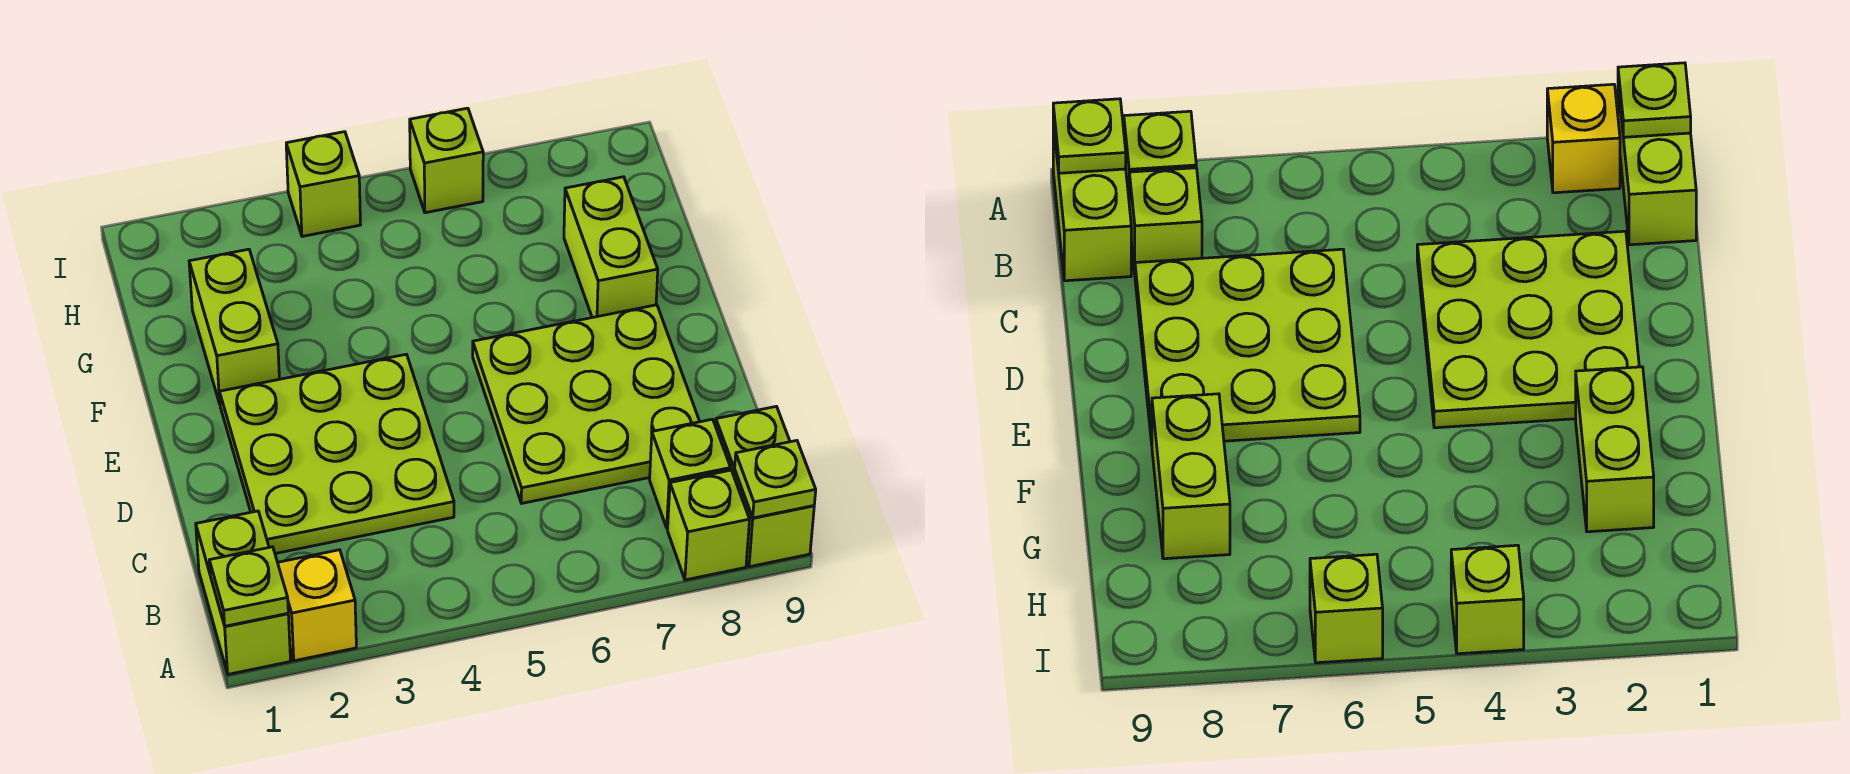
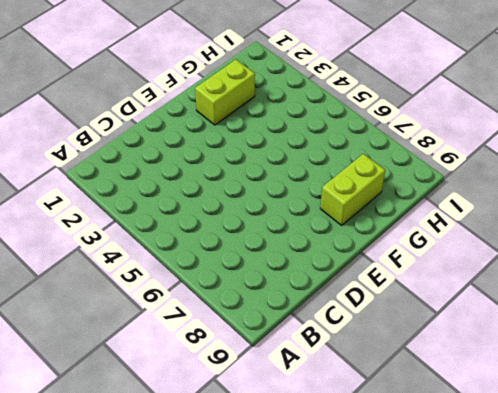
none -> lime 1x2 brick [196,511,291,674]
none -> yellow 1x1 brick [278,550,356,661]
none -> lime 1x1 brick [668,470,750,580]

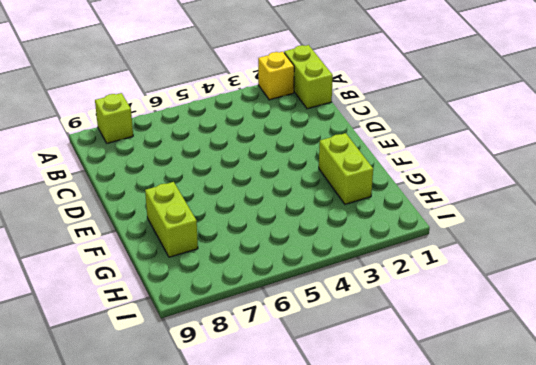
none -> lime 1x2 brick [715,406,814,567]
none -> lime 1x1 brick [650,419,731,528]
none -> lime 3x3 plate [220,354,454,554]

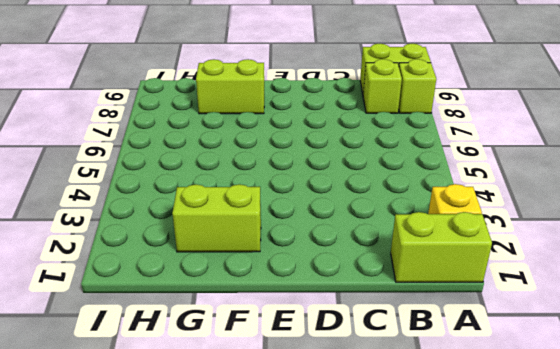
none -> lime 3x3 plate [220,354,454,554]
none -> lime 3x3 plate [473,305,700,503]
none -> lime 1x1 brick [286,132,360,236]

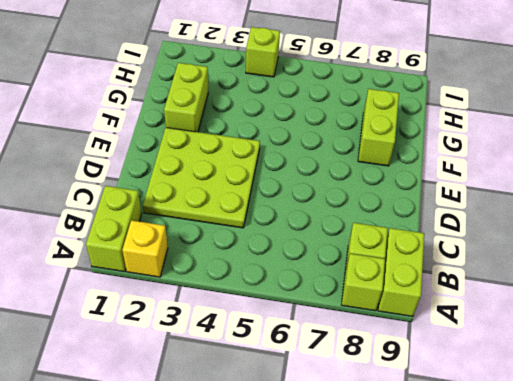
none -> lime 3x3 plate [473,305,700,503]
none -> lime 1x1 brick [410,108,483,213]
none -> lime 1x1 plate [209,547,288,626]

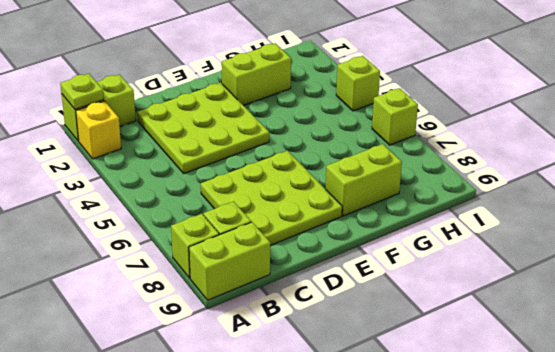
none -> lime 1x1 plate [735,441,816,518]

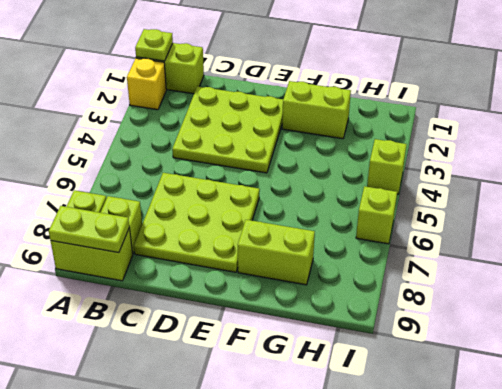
lime 1x2 plate [49,206,129,253] -> lime 1x1 plate [735,441,816,518]

